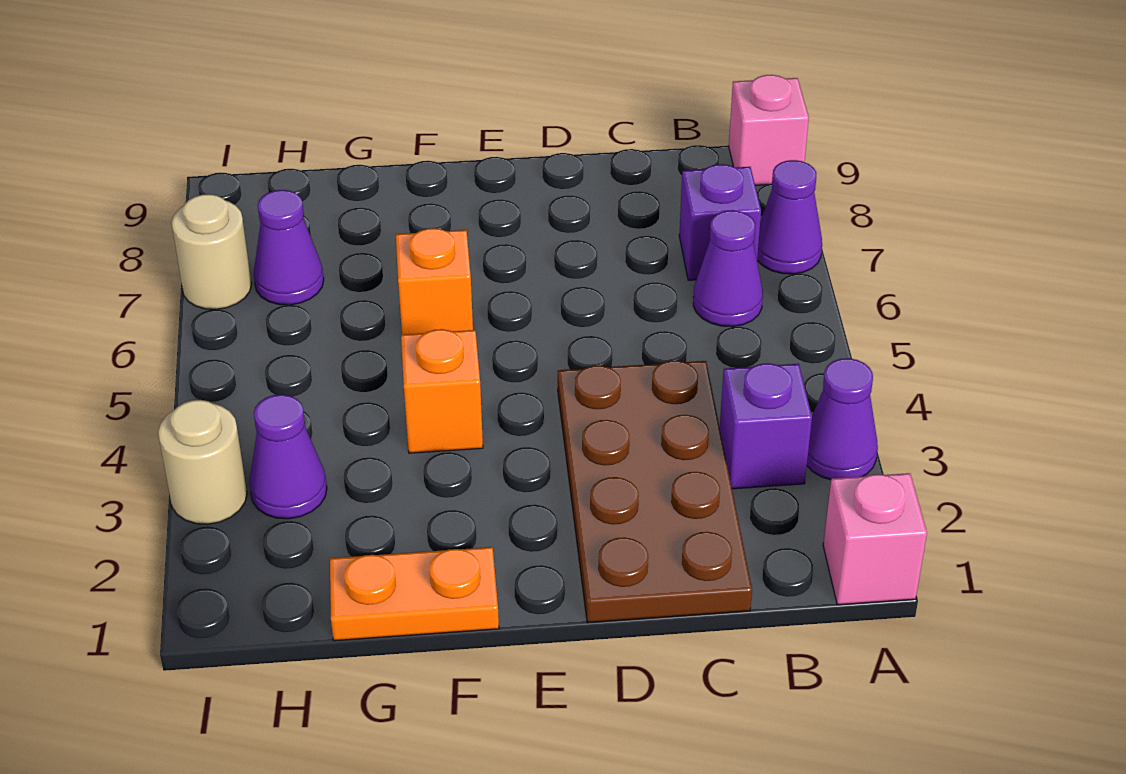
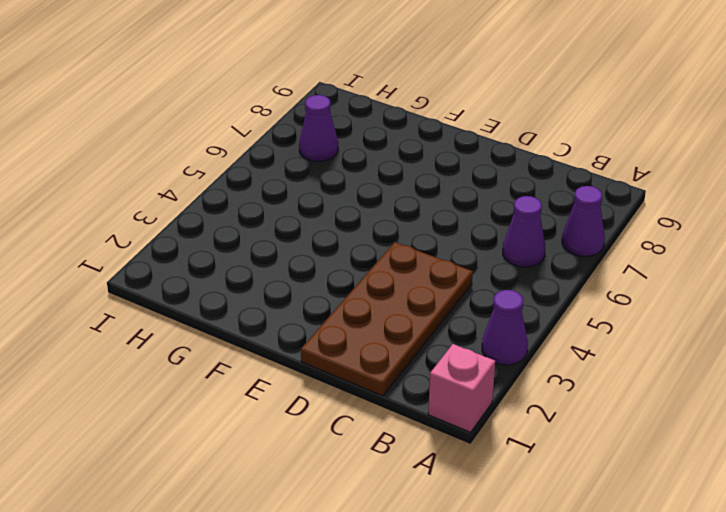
none -> pink 1x1 brick [729,75,809,185]
none -> purple 1x1 brick [720,363,812,489]
none -> purple 1x1 brick [679,164,761,280]

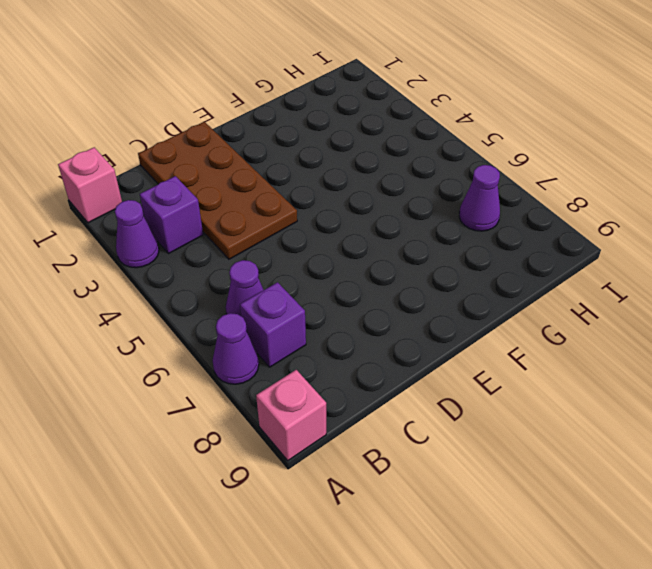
none -> orange 1x2 plate [330,547,499,641]
none -> orange 1x1 brick [401,329,483,453]
none -> orange 1x1 brick [396,228,473,335]

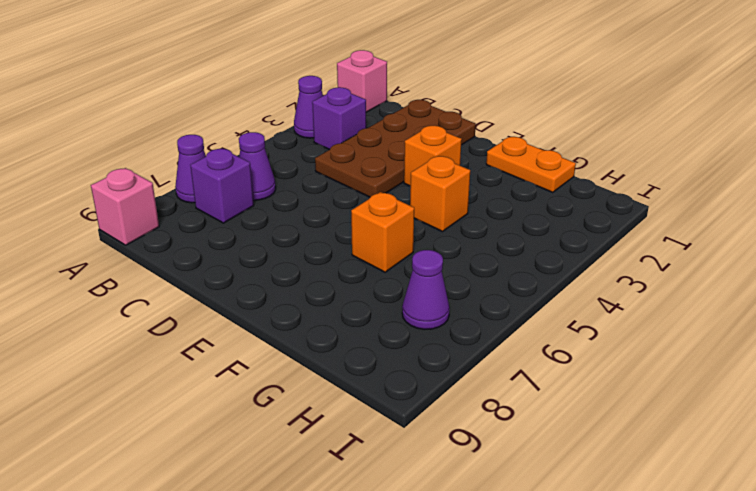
orange 1x1 brick [404,126,462,186] -> none
none -> purple 1x1 cone [249,395,327,519]
none -> tan 1x1 round brick [158,400,247,524]
none -> tan 1x1 round brick [172,194,252,309]

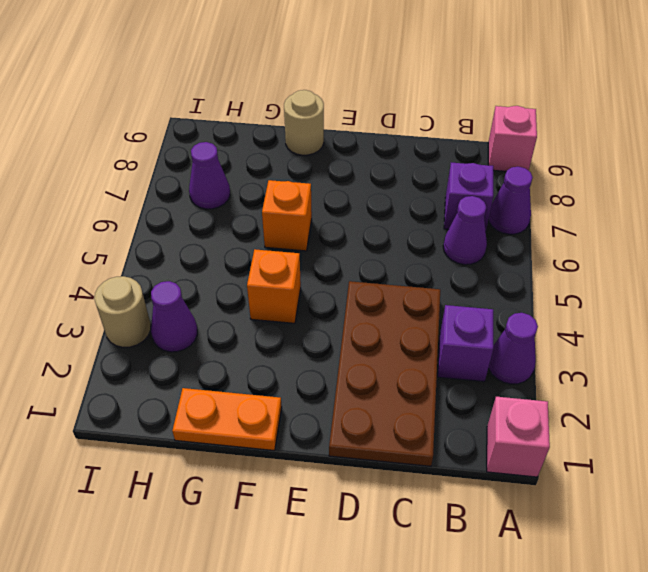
tan 1x1 round brick [284,90,324,155] -> tan 1x1 round brick moved to [172,194,252,309]

